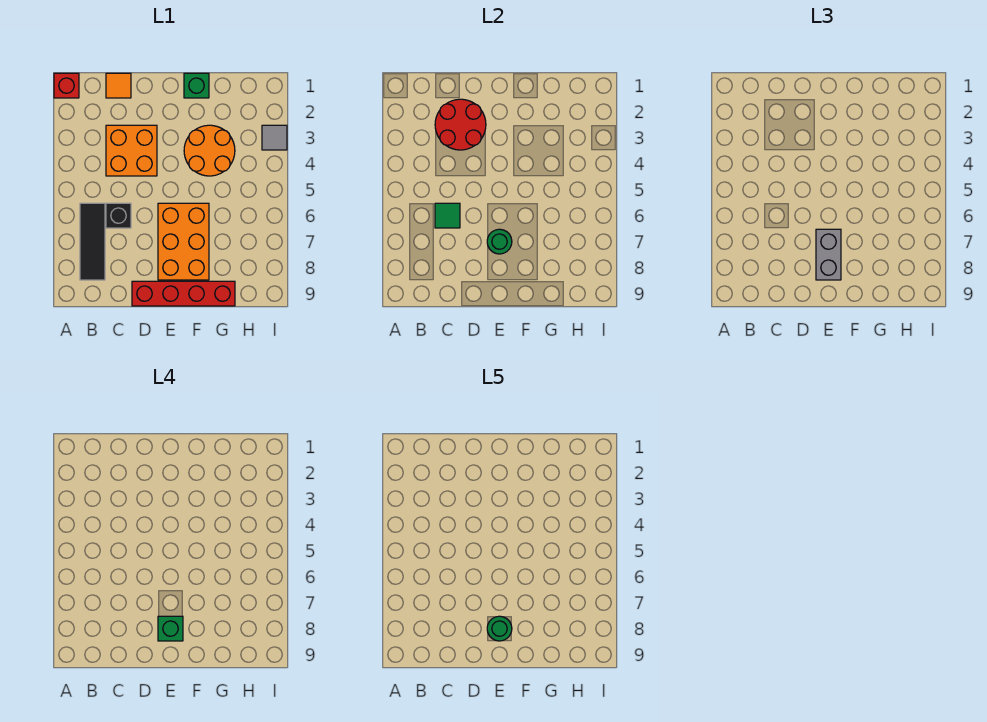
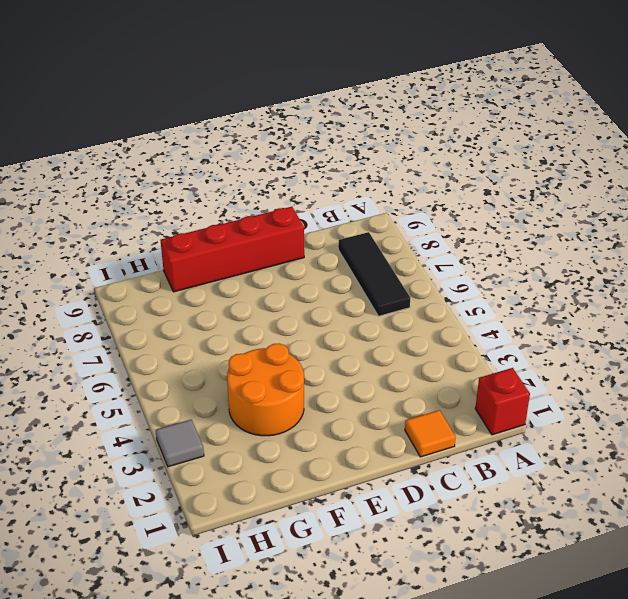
none -> orange 2x2 brick [106,125,157,176]
none -> black 1x1 brick [106,203,131,228]
none -> orange 2x3 brick [158,203,209,280]

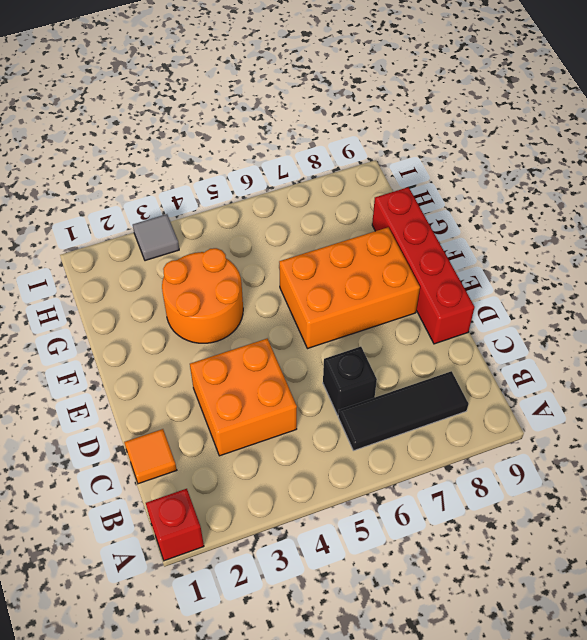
none -> green 1x1 brick [184,73,209,98]
none -> red 2x2 round brick [435,99,486,150]
none -> green 1x1 tile [435,203,460,228]

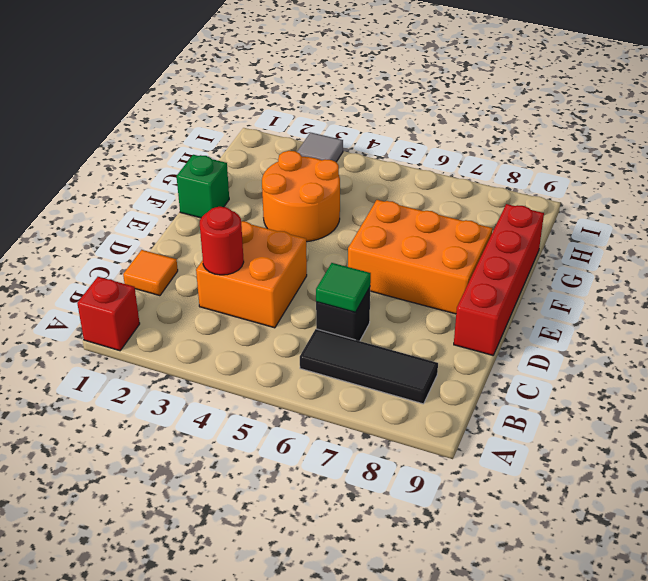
red 1x1 round brick [200,207,244,275] -> red 2x2 round brick [435,99,486,150]
none -> green 1x1 round brick [487,229,512,254]
none -> grey 1x2 brick [816,229,841,280]
none -> green 1x1 brick [158,616,183,641]

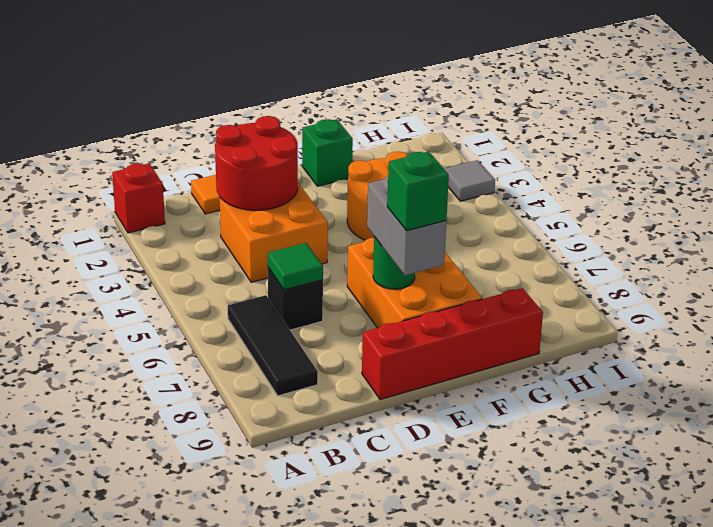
none -> green 1x1 round brick [487,616,512,641]

